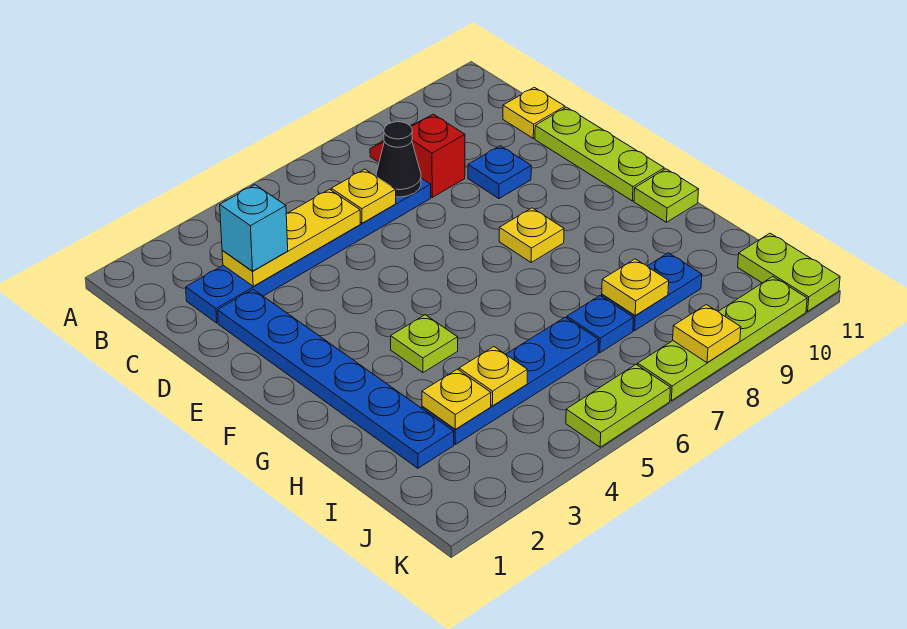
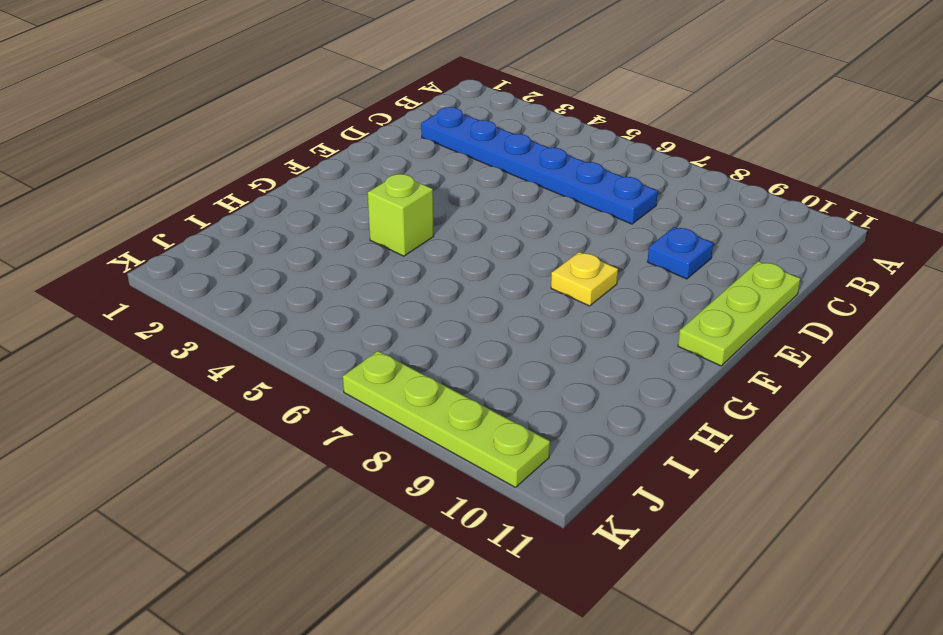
lime 1x1 brick [368,174,434,256] -> lime 1x1 plate [391,315,458,373]
none -> red 1x2 slope [370,114,465,197]
none -> yellow 1x1 plate [503,87,565,138]
none -> blue 1x6 plate [218,289,454,468]

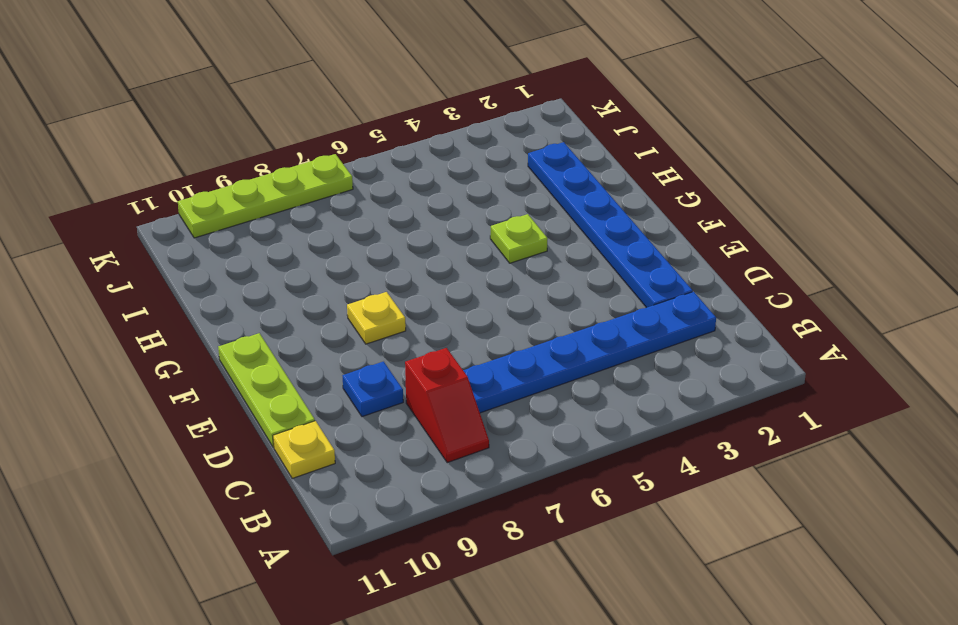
none -> lime 1x1 plate [634,169,699,222]
none -> blue 1x4 plate [422,317,599,445]
none -> blue 1x1 plate [567,296,633,353]

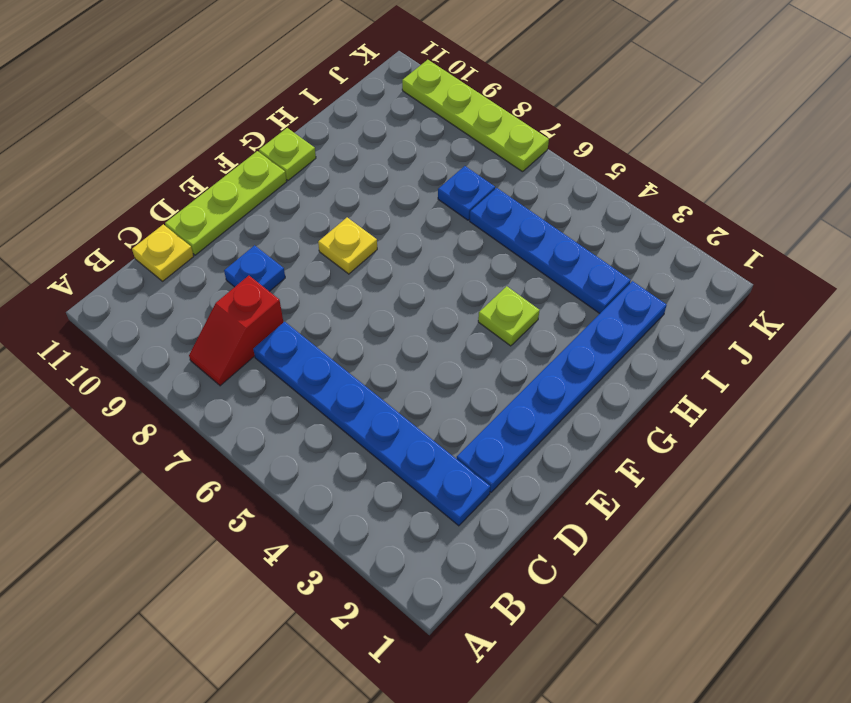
none -> blue 1x2 plate [602,253,702,331]
none -> lime 1x2 plate [738,233,840,311]
none -> lime 1x2 plate [566,364,670,447]

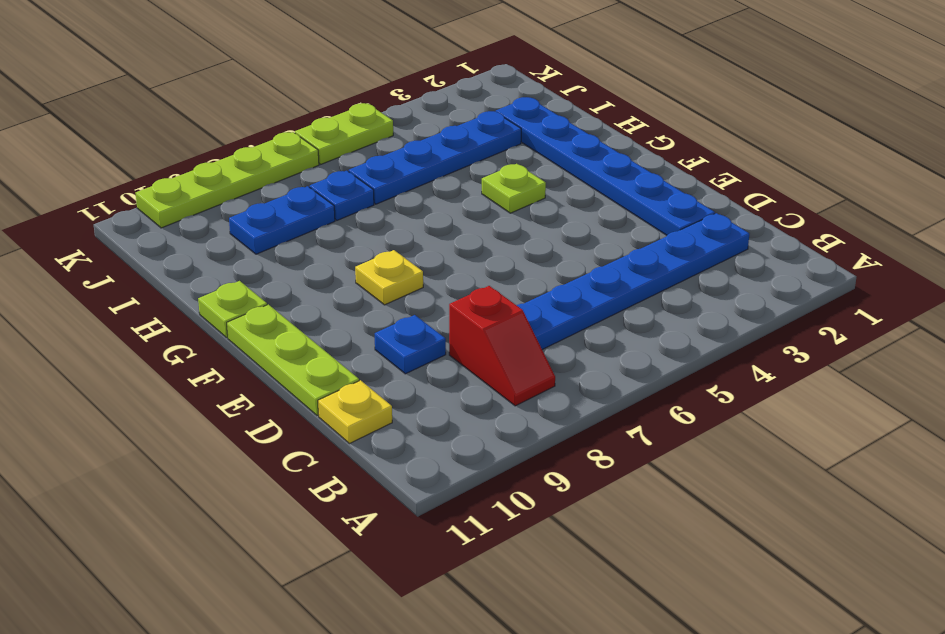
none -> lime 1x2 plate [738,233,840,311]
none -> yellow 1x3 plate [222,189,360,286]
none -> yellow 1x1 plate [331,169,396,223]

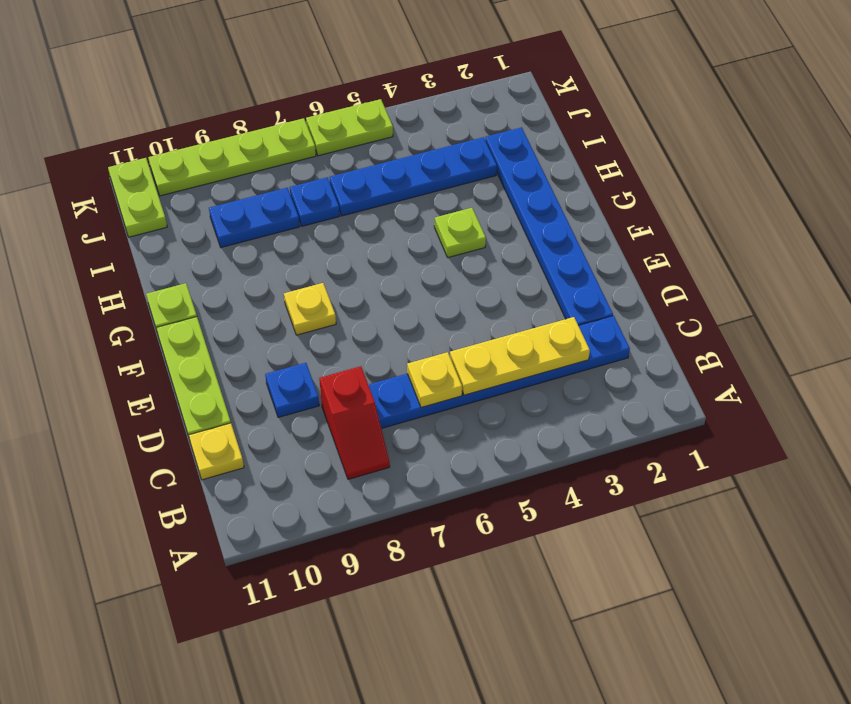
none -> black 1x1 cone [376,122,421,197]
none -> yellow 1x1 plate [422,369,491,429]
none -> yellow 1x1 plate [459,347,527,406]

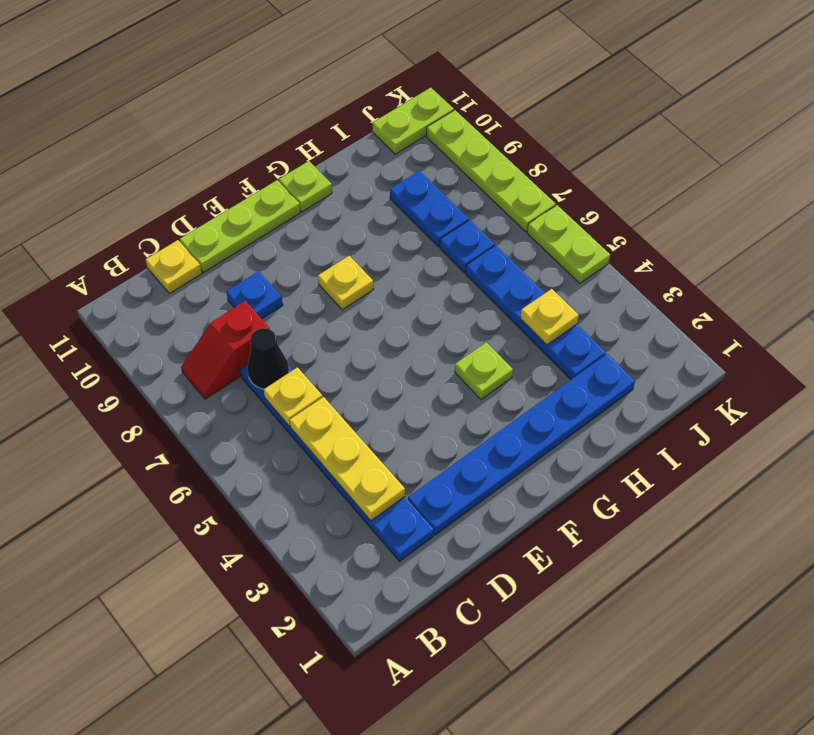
none -> yellow 1x1 plate [422,369,491,429]
none -> yellow 1x1 plate [602,259,669,315]
none -> yellow 1x1 plate [673,305,741,363]

